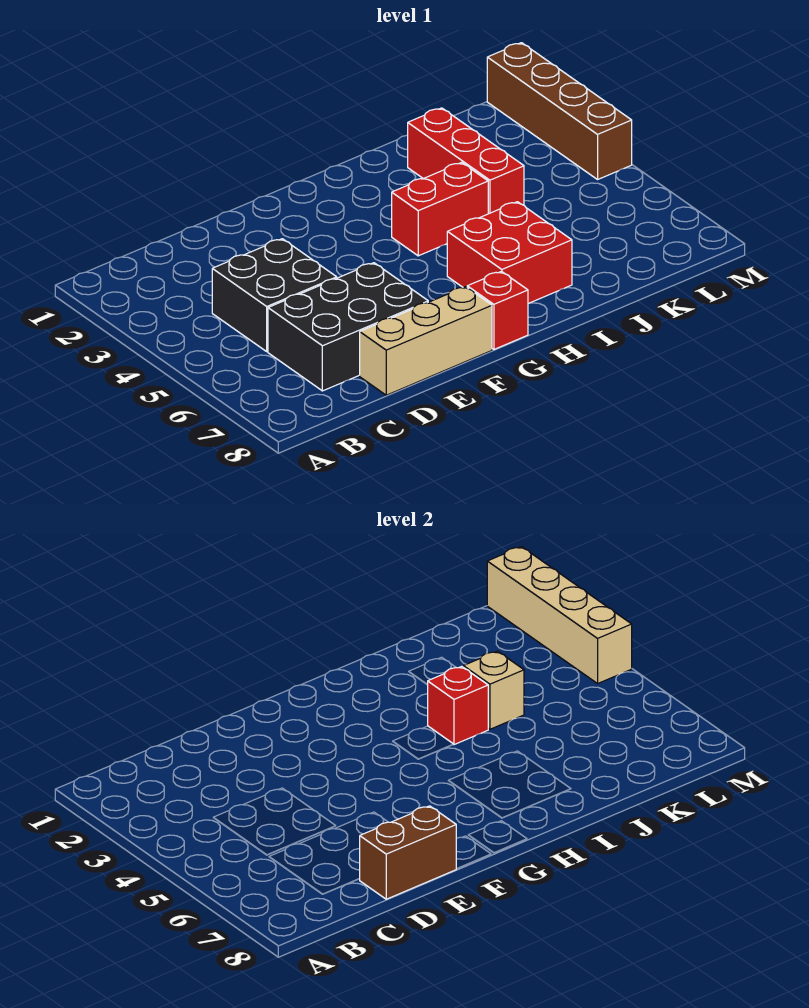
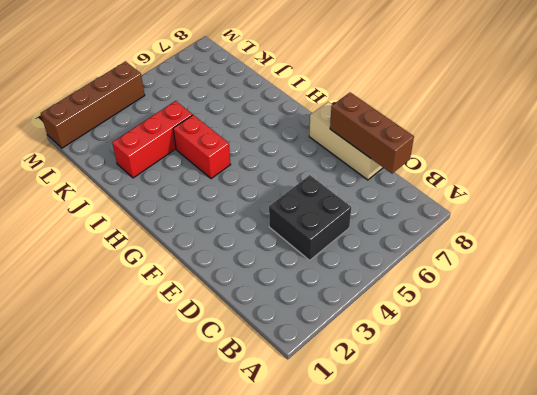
brown 1x3 brick [330,93,414,174] -> brown 1x2 brick [360,806,456,899]
none -> black 2x3 brick [268,263,428,391]
none -> red 1x1 brick [467,271,528,349]
none -> red 2x2 brick [447,202,572,304]

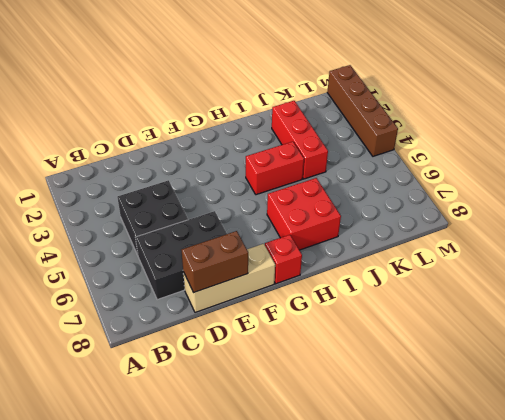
none -> red 1x1 brick [428,666,488,745]
none -> tan 1x1 brick [463,651,524,729]
none -> tan 1x4 brick [487,547,632,683]

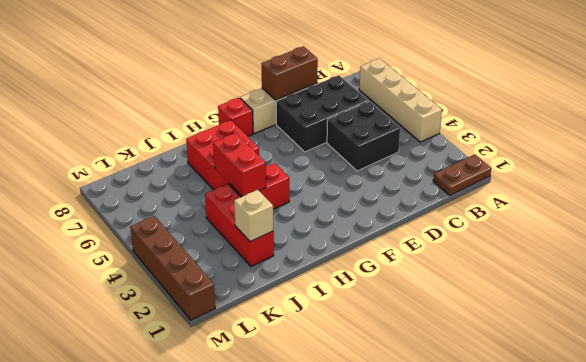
brown 1x2 plate [433,154,491,195] -> none
tan 1x4 brick [359,58,442,142] -> tan 1x4 brick moved to [487,547,632,683]
red 1x2 brick [213,133,266,196] -> red 1x1 brick [428,666,488,745]
tan 1x1 brick [234,190,273,242] -> tan 1x1 brick moved to [463,651,524,729]

